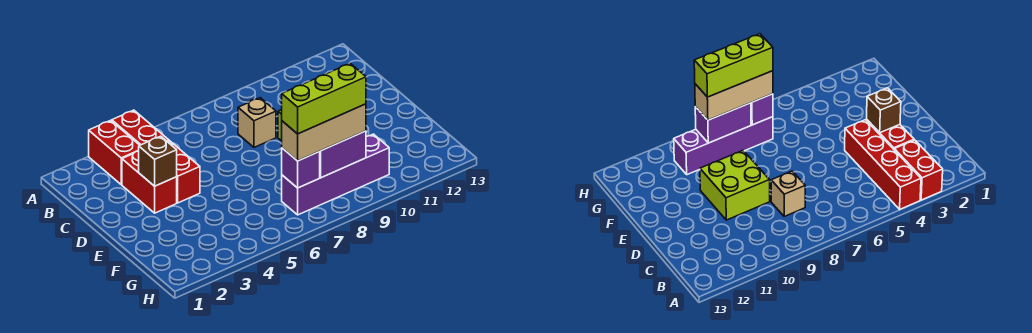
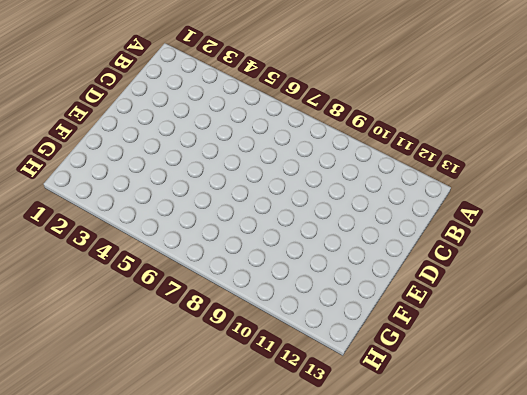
none -> red 1x2 brick [89,120,140,185]
none -> red 1x4 brick [112,110,200,203]

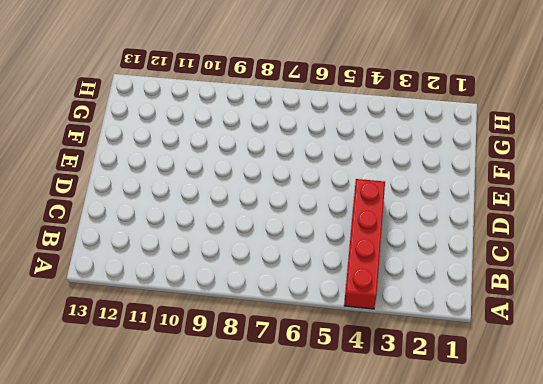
none -> red 1x2 brick [89,120,140,185]
none -> red 1x2 brick [122,151,177,213]

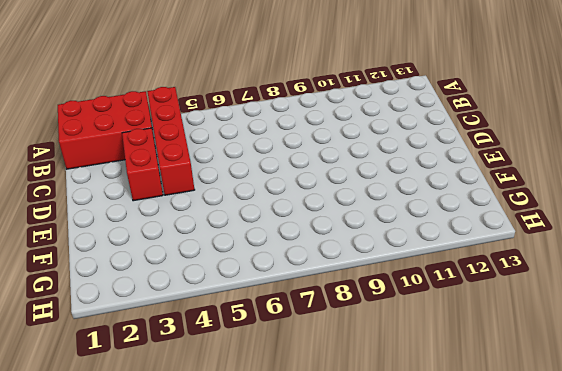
red 2x3 brick [58,91,155,169] -> red 1x2 brick [89,120,140,185]
none -> tan 1x1 brick [238,98,276,147]
none -> lime 2x2 brick [700,151,770,220]

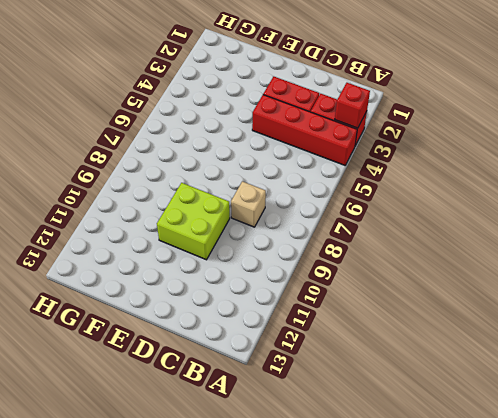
red 1x1 brick [335,83,370,128] -> none
none -> purple 1x4 brick [282,134,389,215]
none -> brown 1x1 brick [139,136,177,186]

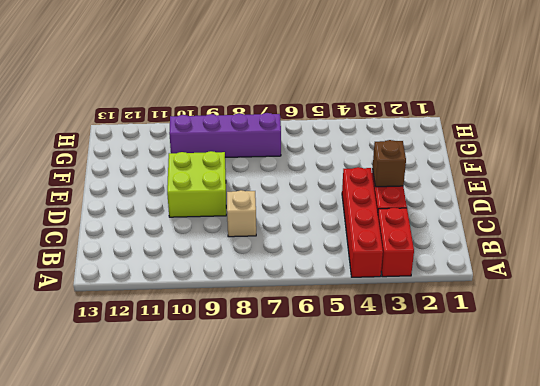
none -> purple 1x1 brick [282,148,320,188]
none -> purple 1x2 brick [319,131,366,178]

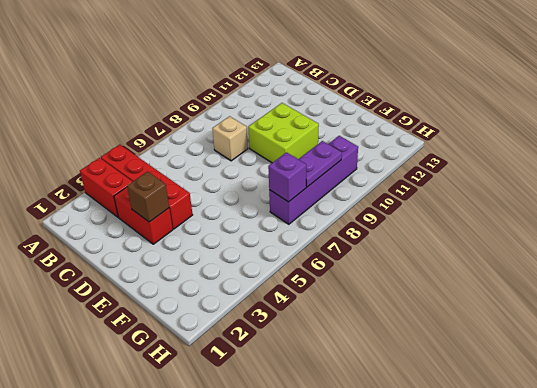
purple 1x2 plate [298,141,342,187] -> purple 1x2 brick [319,131,366,178]
none -> tan 1x3 brick [282,104,366,161]
none -> lime 1x3 brick [282,63,366,134]

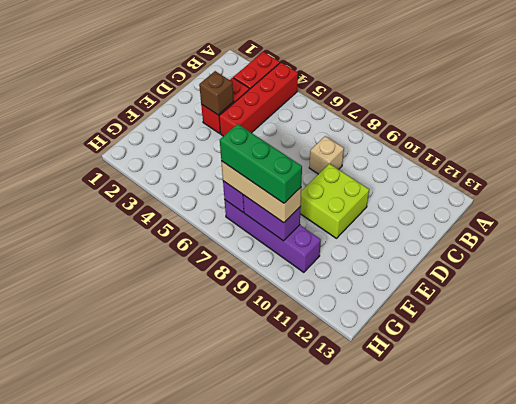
green 1x3 brick [220,124,302,203] -> lime 1x3 brick [282,63,366,134]

